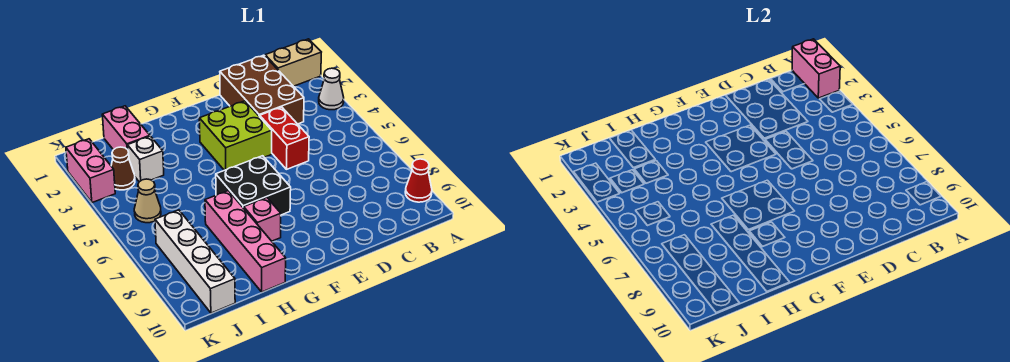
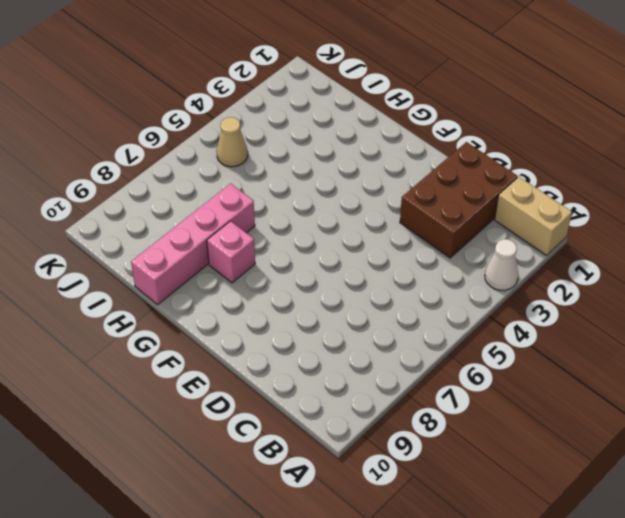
none -> red 1x1 cone [405,159,432,202]
none -> red 1x2 brick [260,107,309,169]
none -> lime 2x2 brick [199,101,272,170]

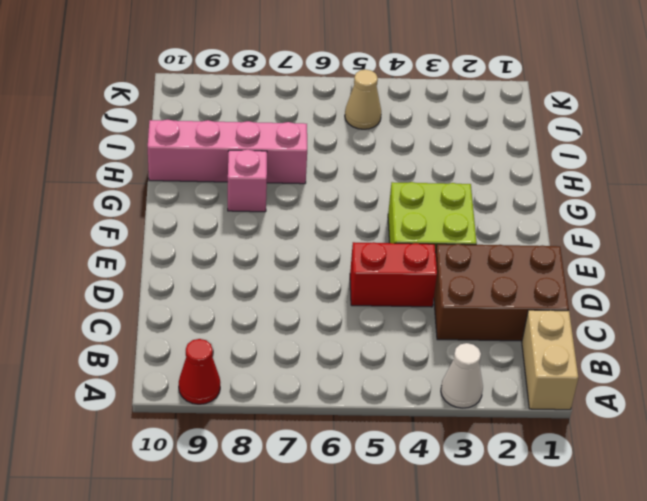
none -> black 2x2 brick [216,156,291,215]
none -> pink 1x2 brick [102,106,150,150]
none -> white 1x1 brick [127,136,164,182]

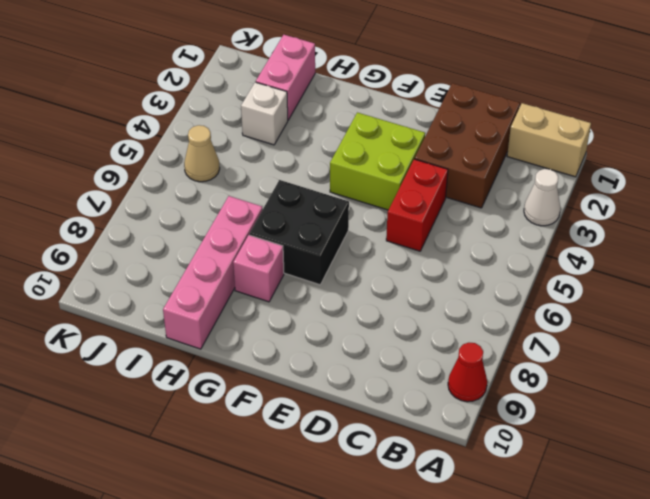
none -> brown 1x1 cone [111,147,135,190]
none -> white 1x4 brick [155,210,235,313]
none -> pink 1x2 brick [66,139,115,203]

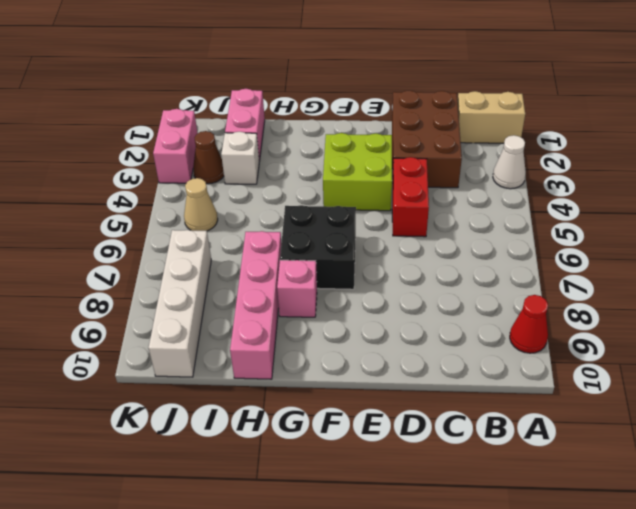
none -> pink 1x2 brick [792,39,840,98]

